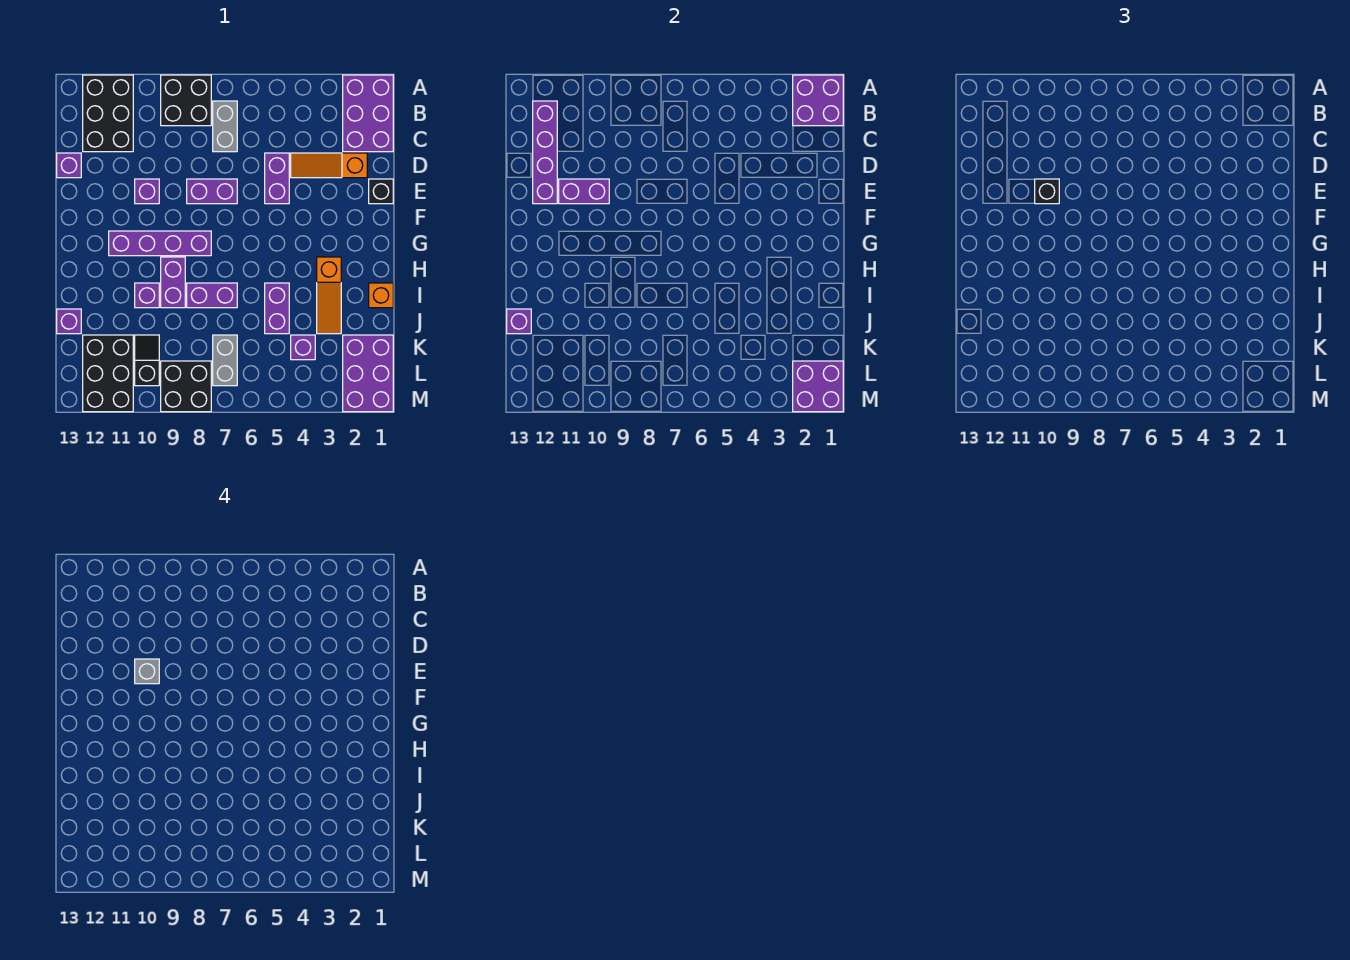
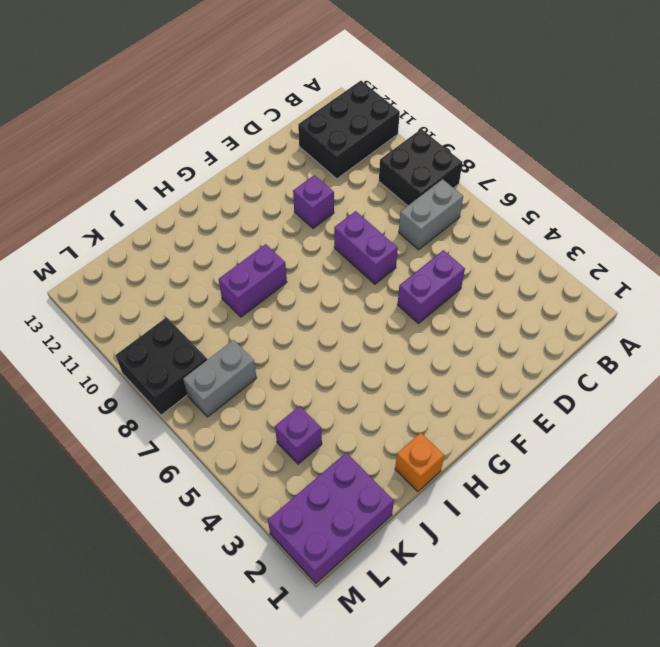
none -> purple 2x3 brick [343,75,393,152]
none -> orange 1x3 slope [291,153,367,178]
none -> purple 1x1 brick [57,153,81,178]
none -> black 1x1 brick [369,179,393,204]

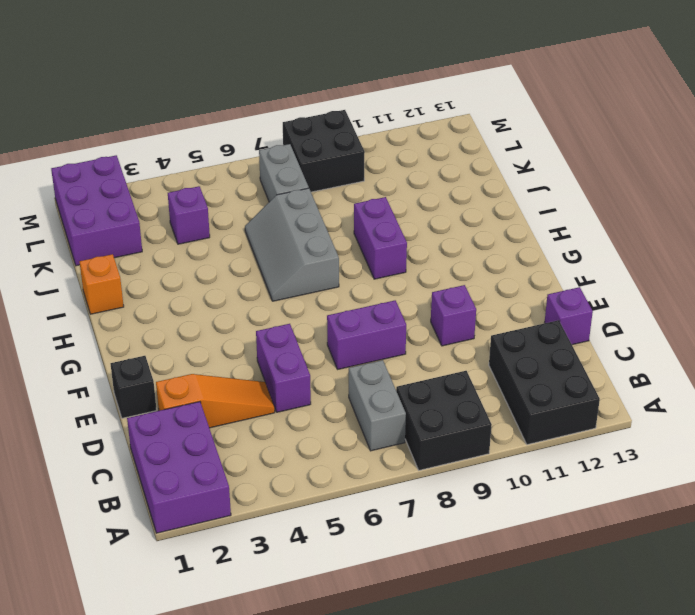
grey 2x3 slope [245,188,339,301] -> purple 1x2 brick [187,283,237,308]
none -> purple 1x4 brick [109,231,211,256]
none -> orange 1x3 slope [317,257,341,334]
none -> purple 1x2 brick [265,283,289,334]
none -> purple 1x1 brick [135,283,159,308]

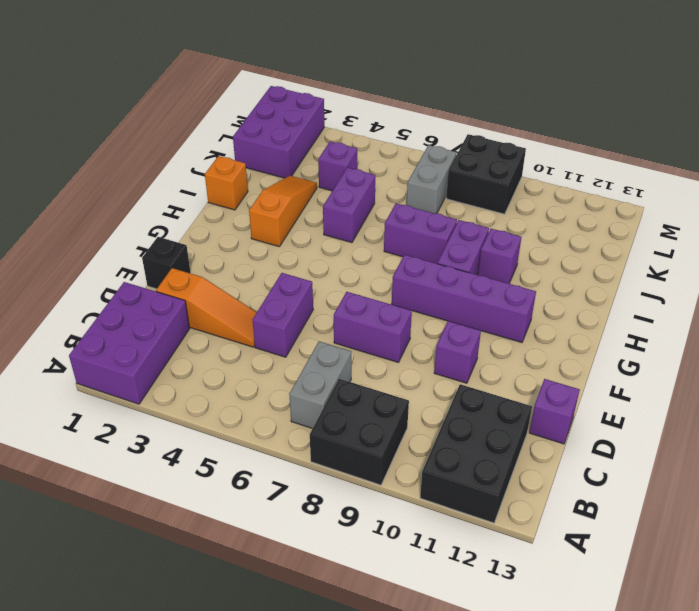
none -> purple 1x1 brick [57,309,81,334]
none -> black 1x2 slope [135,335,159,386]
none -> black 2x3 brick [83,335,133,412]
none -> purple 2x2 brick [793,75,843,126]

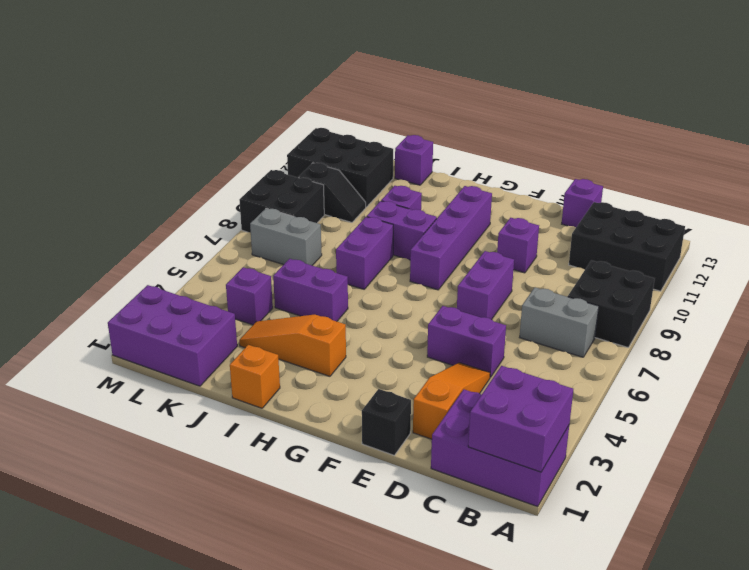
none -> purple 1x4 brick [533,101,557,204]
none -> purple 1x2 brick [559,179,609,204]
none -> purple 1x1 brick [507,309,531,334]
none -> purple 2x2 brick [793,361,843,412]

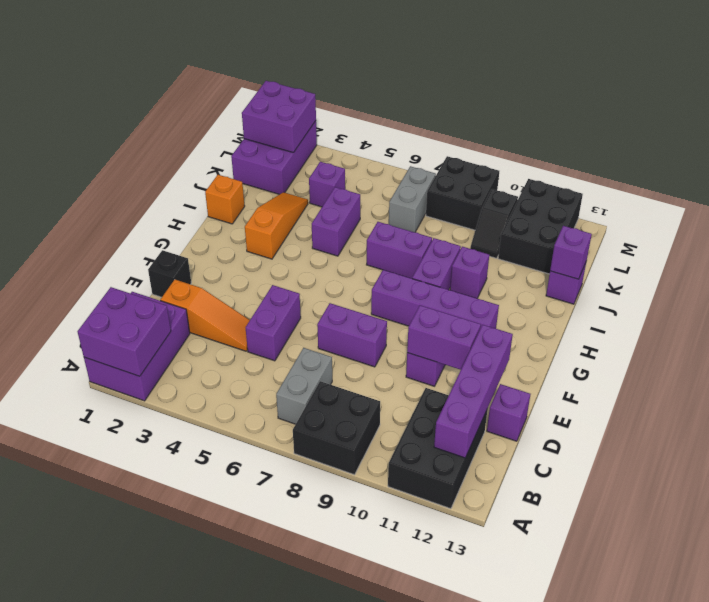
none -> black 1x1 brick [1035,179,1059,204]
none -> grey 1x1 brick [135,659,159,684]

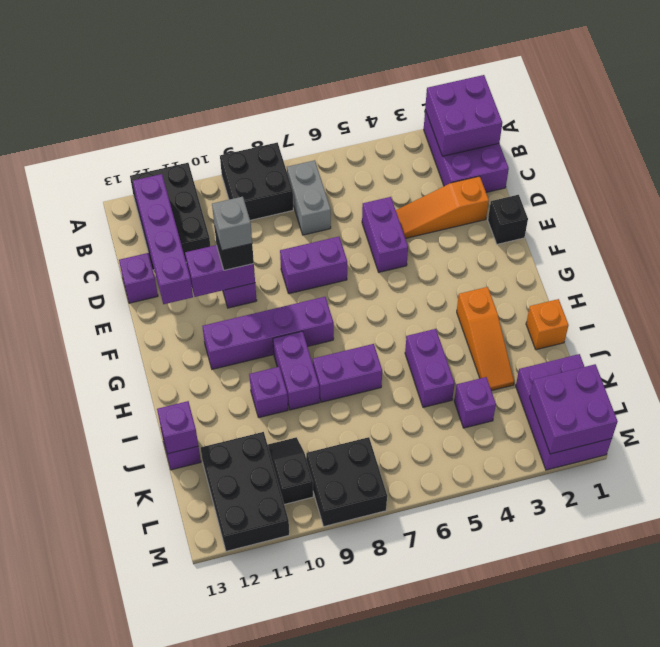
none -> grey 1x2 brick [213,335,237,386]

